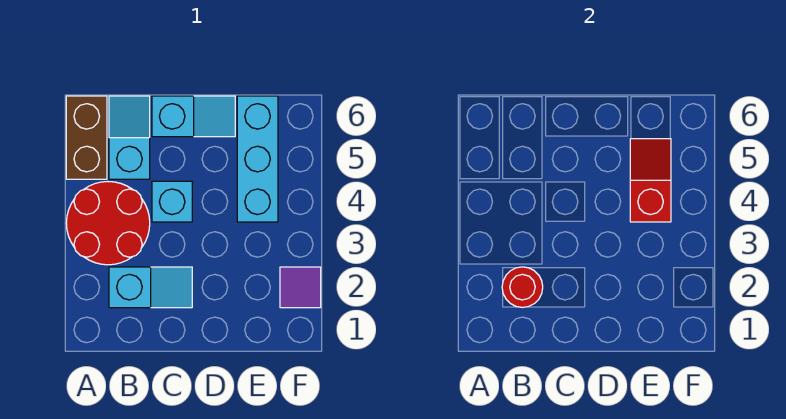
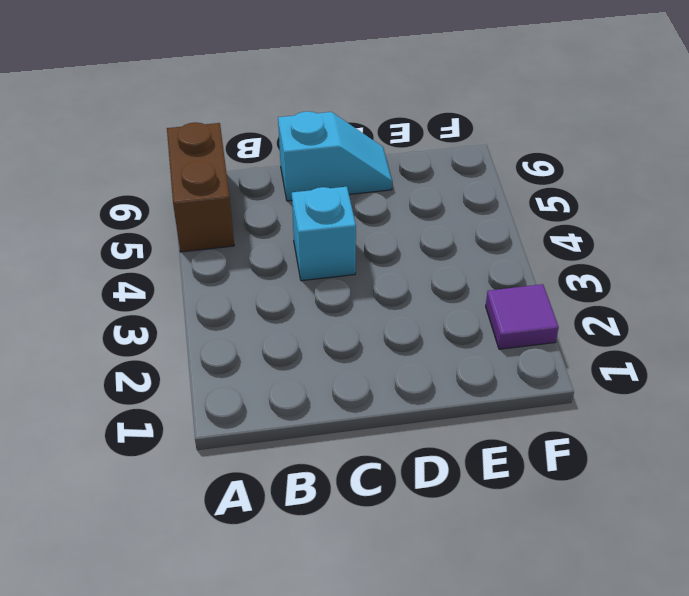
none -> red 2x2 round brick [66,182,150,265]
none -> cyan 1x2 slope [109,267,192,308]

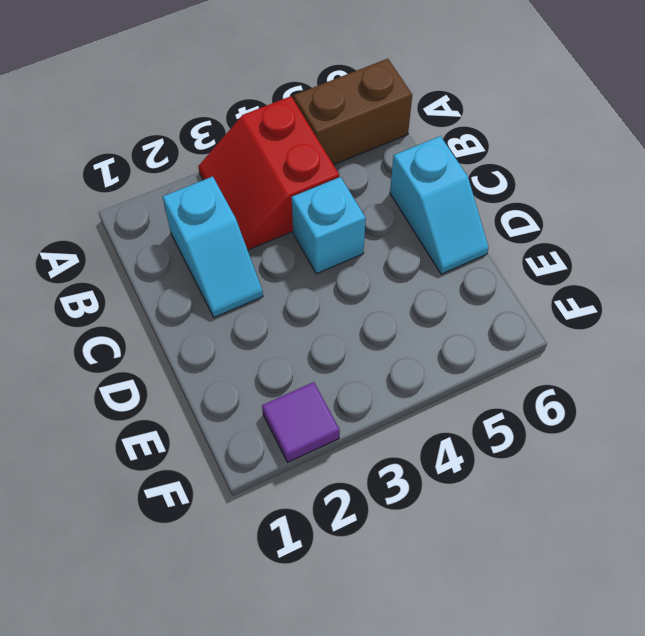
red 2x2 slope [198,96,339,250] -> red 2x2 round brick [66,182,150,265]
none -> cyan 1x2 slope [109,96,150,179]
none -> cyan 1x3 brick [237,96,278,222]

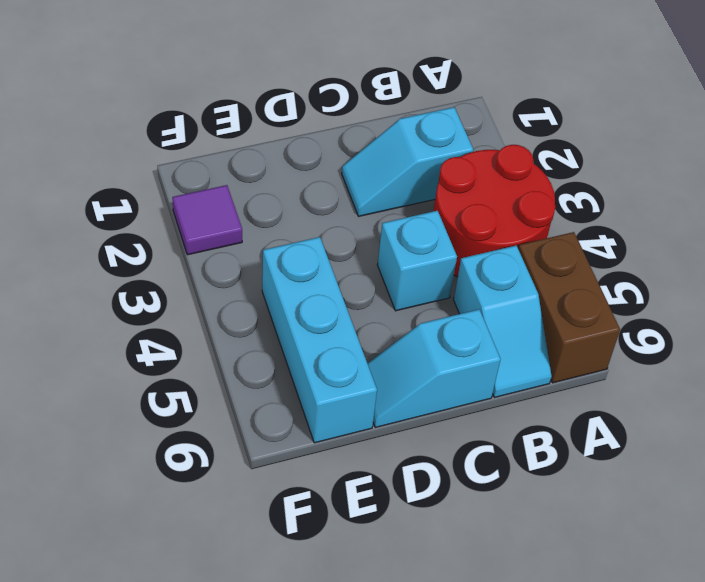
none -> red 1x1 round brick [502,267,543,307]
none -> red 1x2 slope [630,139,671,222]

